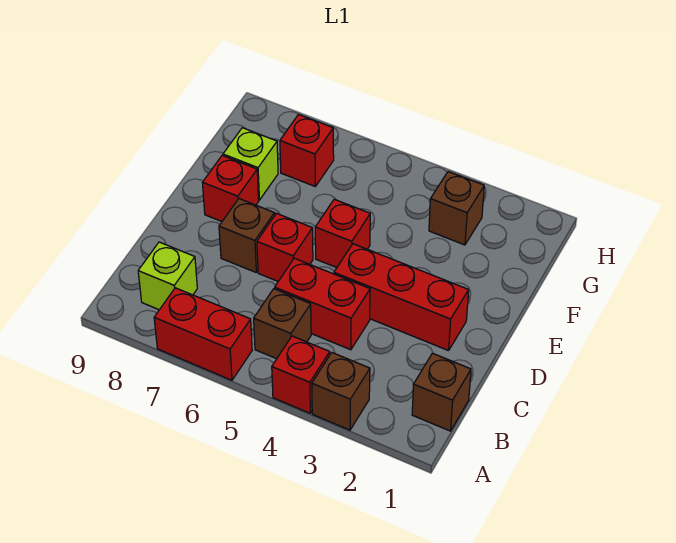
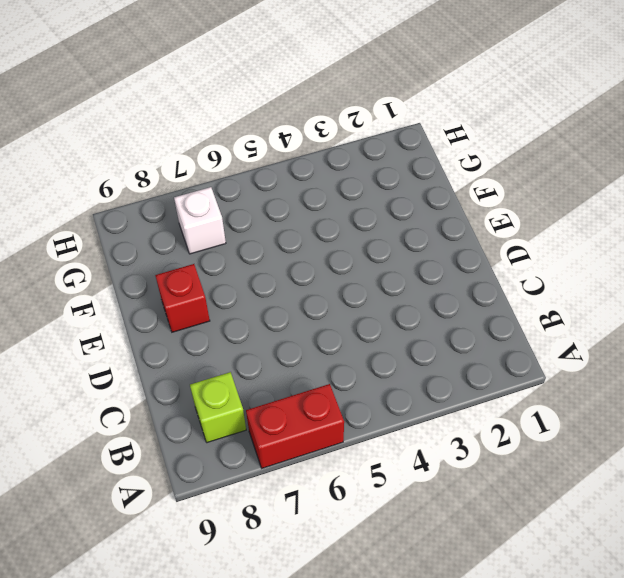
white 1x1 brick [174,187,226,254] -> red 1x1 brick [280,114,334,186]
none -> brown 1x1 brick [312,353,370,430]
none -> red 1x1 brick [272,336,330,413]
none -> brown 1x1 brick [412,353,471,431]

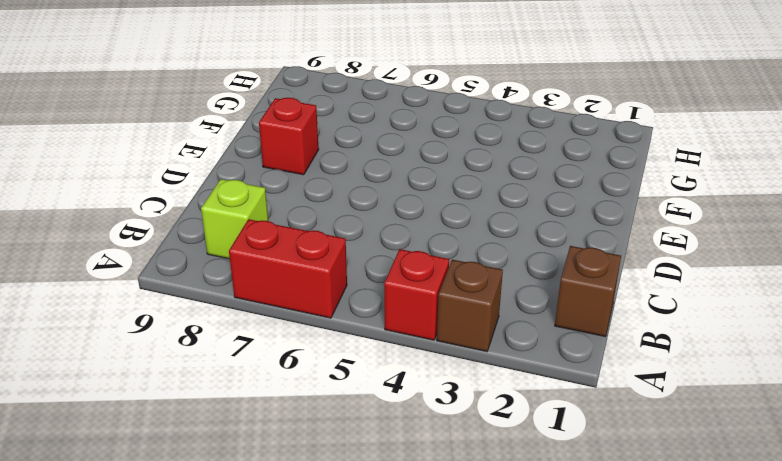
none -> brown 1x1 brick [254,289,311,359]
none -> red 1x2 brick [275,258,370,350]
none -> red 1x3 brick [334,244,469,351]

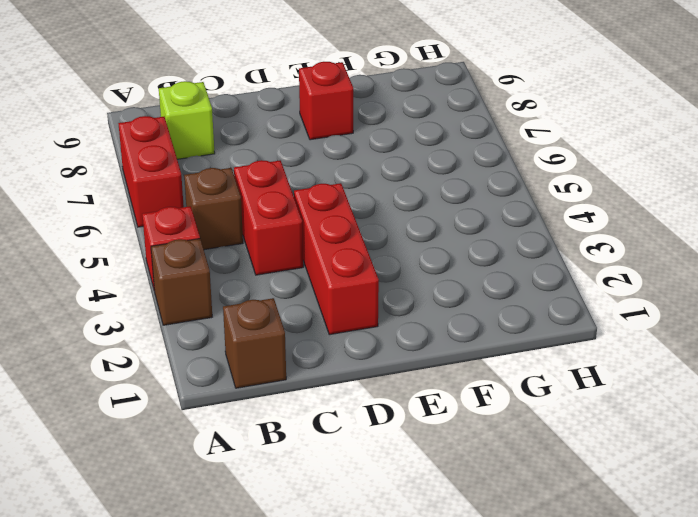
none -> red 1x1 brick [257,213,313,281]
none -> brown 1x1 brick [219,199,275,272]
none -> red 1x1 brick [315,199,370,268]

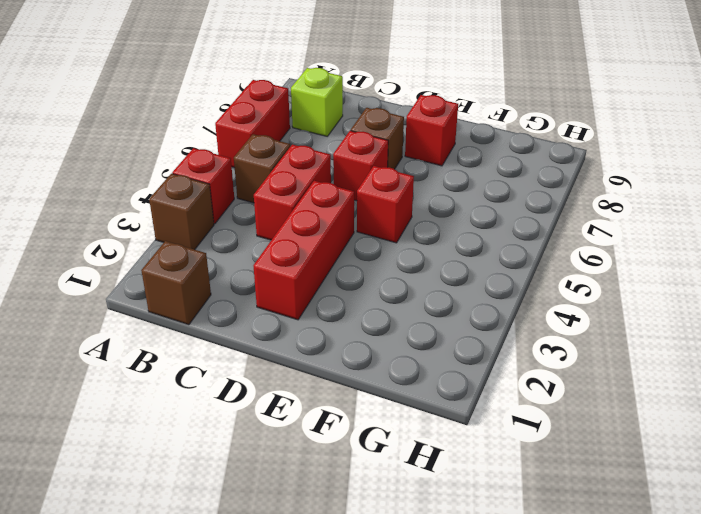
none -> lime 1x1 brick [223,128,278,200]
none -> brown 1x1 brick [429,172,484,245]
none -> red 1x1 brick [280,114,334,186]

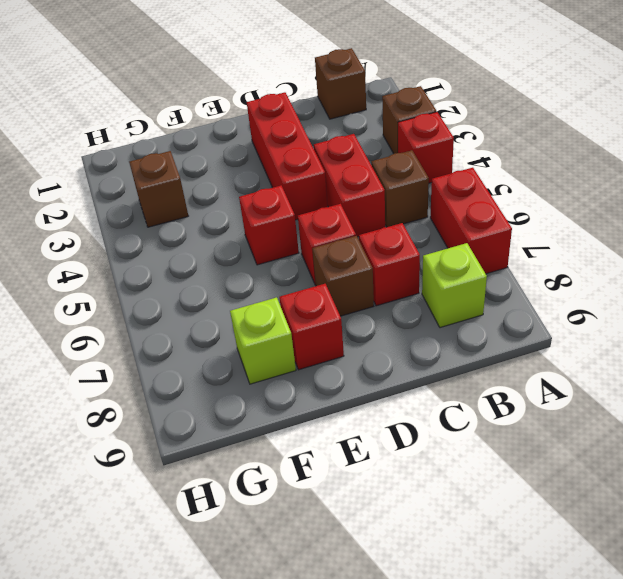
red 1x1 brick [359,223,420,306] -> red 1x1 brick moved to [280,114,334,186]

